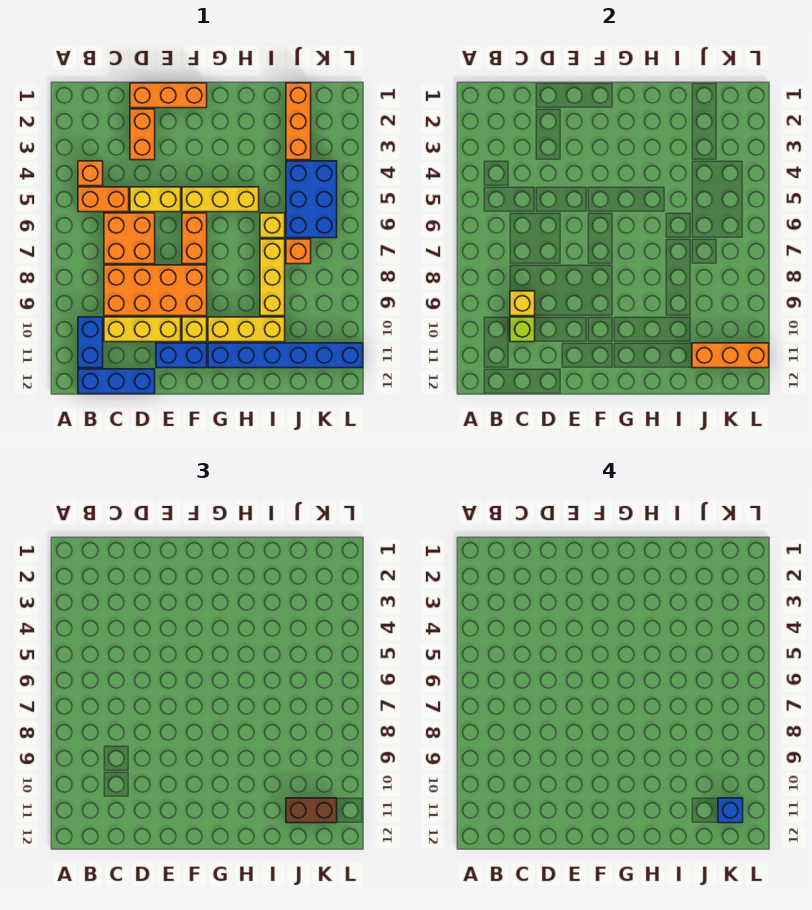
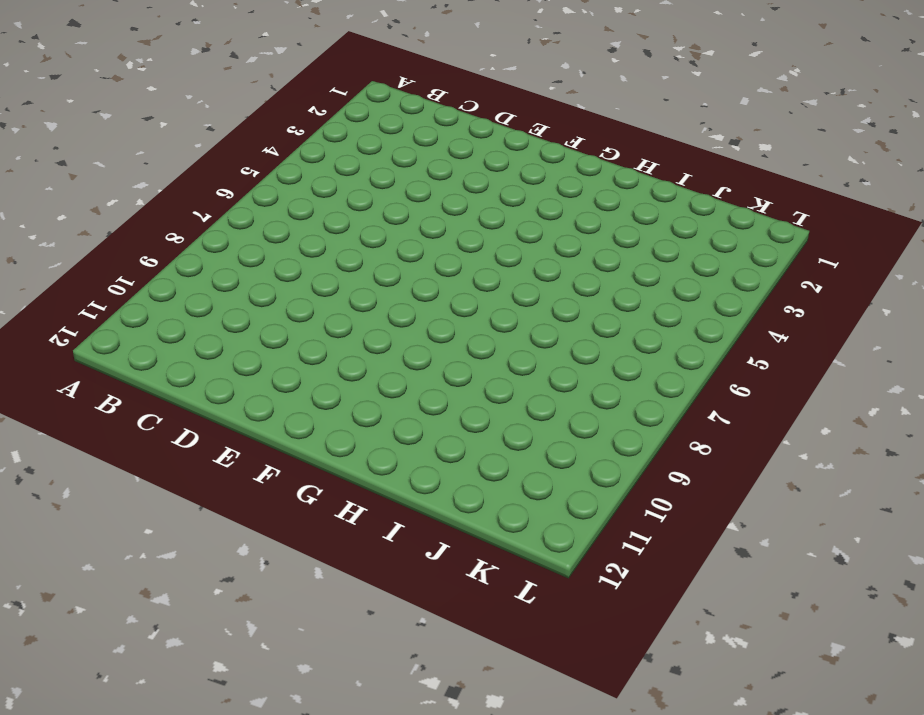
none -> orange 1x1 brick [78,161,103,186]
none -> orange 1x2 brick [78,187,129,212]
none -> blue 1x2 brick [78,317,103,368]

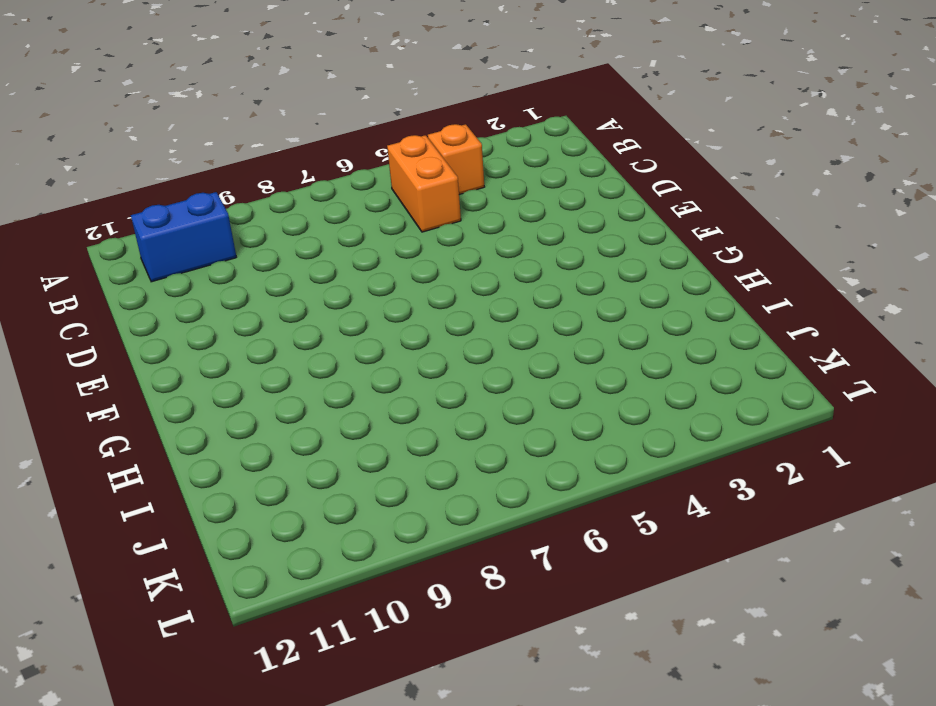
none -> blue 1x3 brick [78,369,155,394]
none -> orange 2x2 brick [104,213,155,264]
none -> orange 2x4 brick [104,265,207,316]

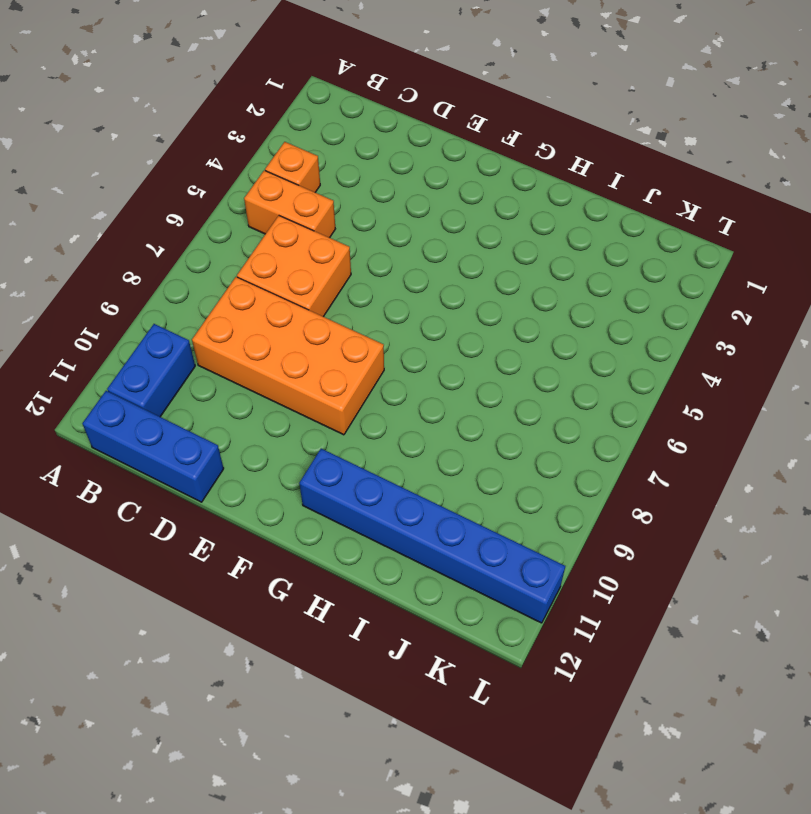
none -> yellow 1x3 brick [104,317,181,342]
none -> orange 1x3 brick [130,83,207,108]
none -> orange 1x2 brick [130,109,155,160]

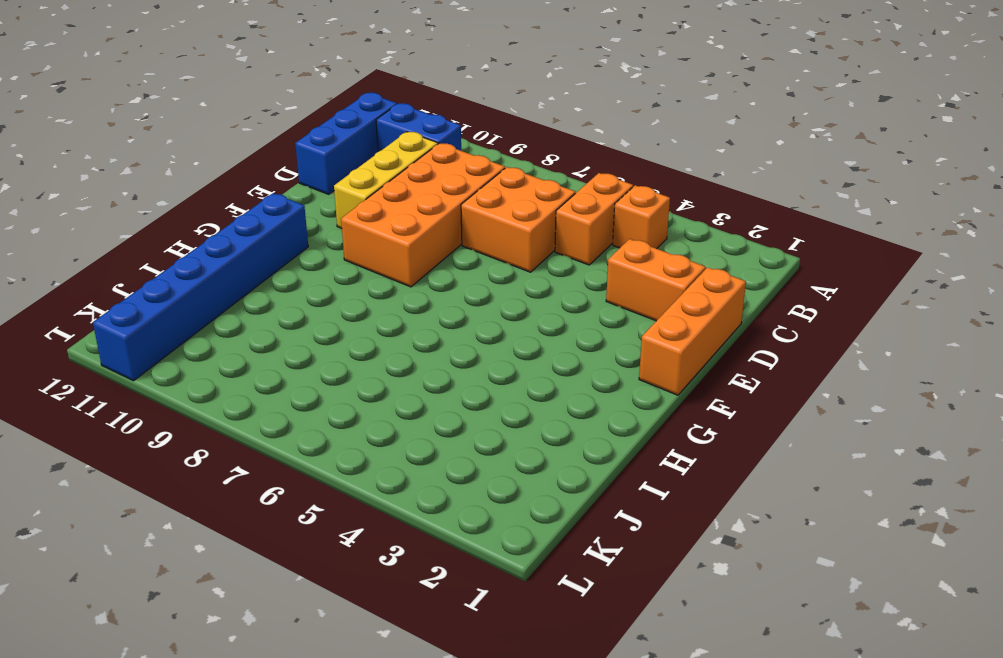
none -> yellow 1x2 brick [130,187,181,212]
none -> blue 1x2 brick [156,343,207,368]
none -> yellow 1x3 brick [182,187,259,212]

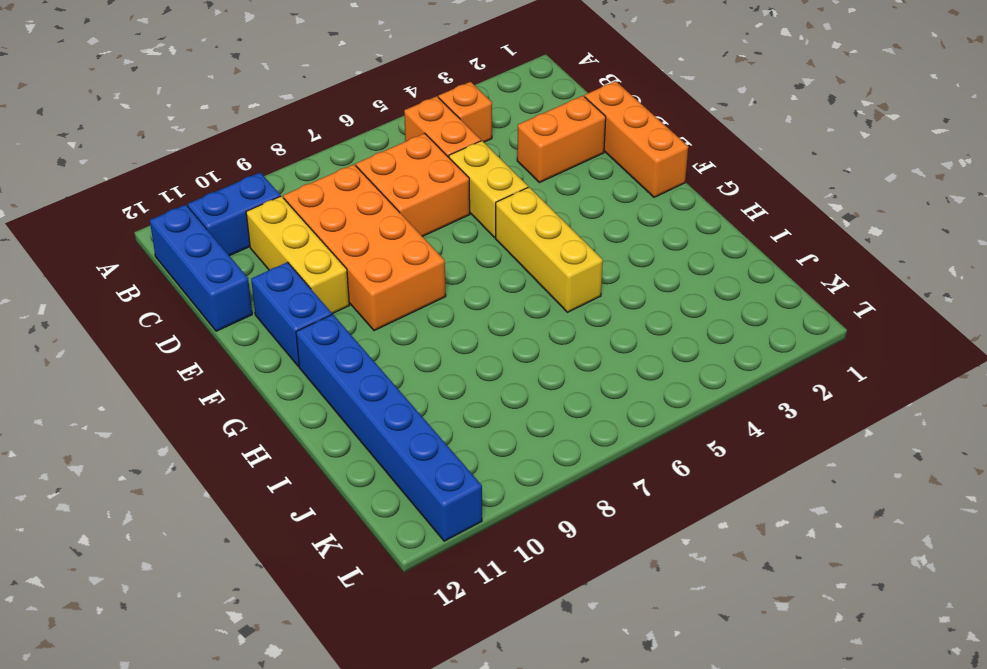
none -> orange 1x2 brick [182,213,207,264]
none -> yellow 1x1 brick [182,317,207,342]
none -> yellow 1x3 brick [208,317,285,342]

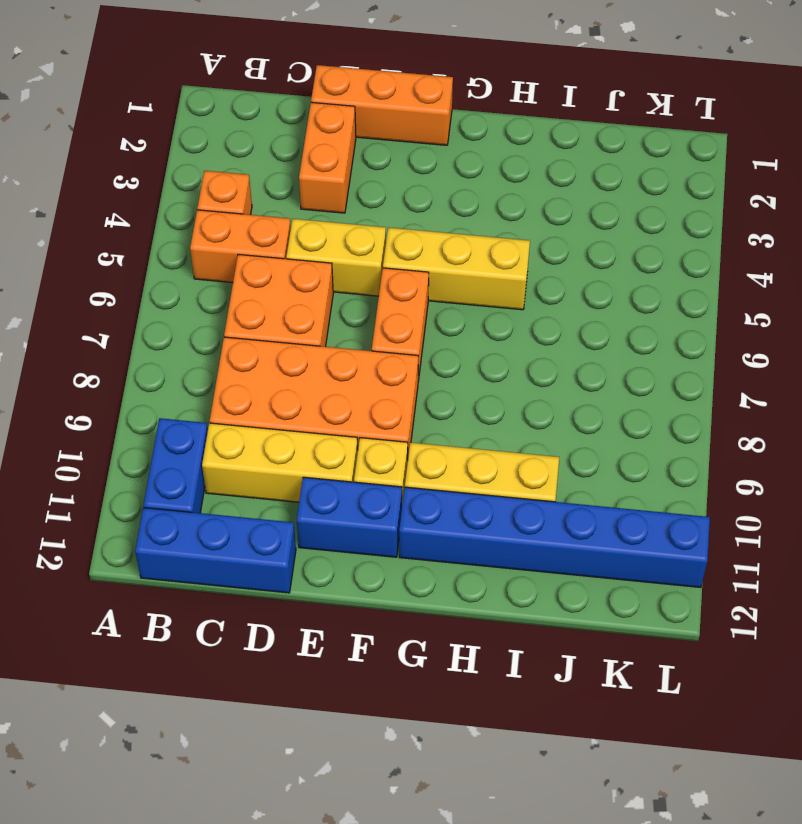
none -> yellow 1x1 brick [260,213,285,238]
none -> yellow 1x3 brick [260,239,285,316]
none -> orange 1x3 brick [286,83,311,160]

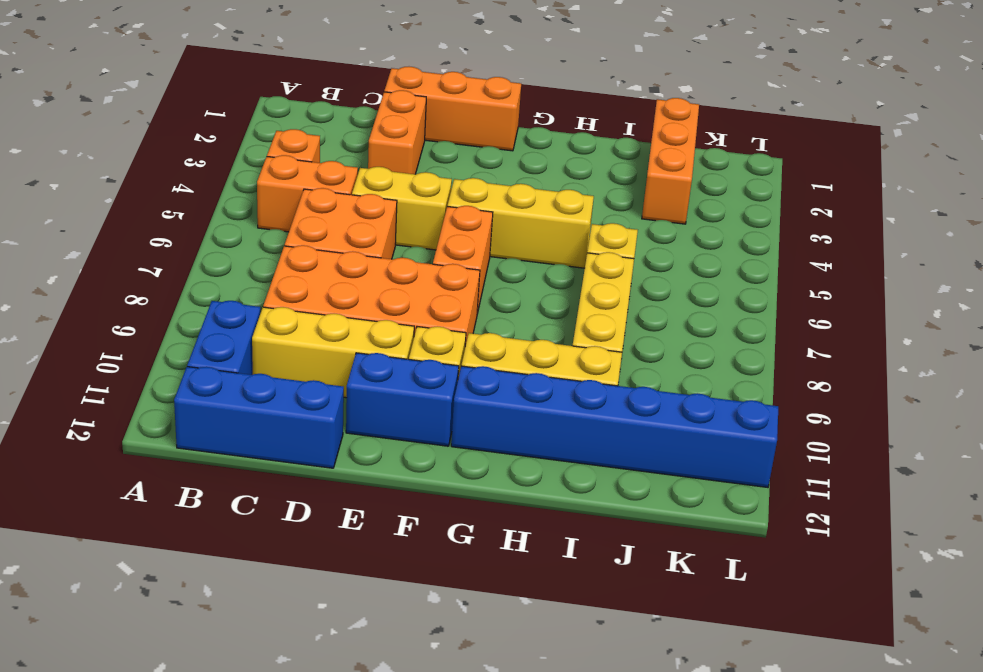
none -> blue 2x3 brick [286,161,337,238]
none -> orange 1x1 brick [286,239,311,264]
none -> yellow 1x1 brick [510,291,535,316]

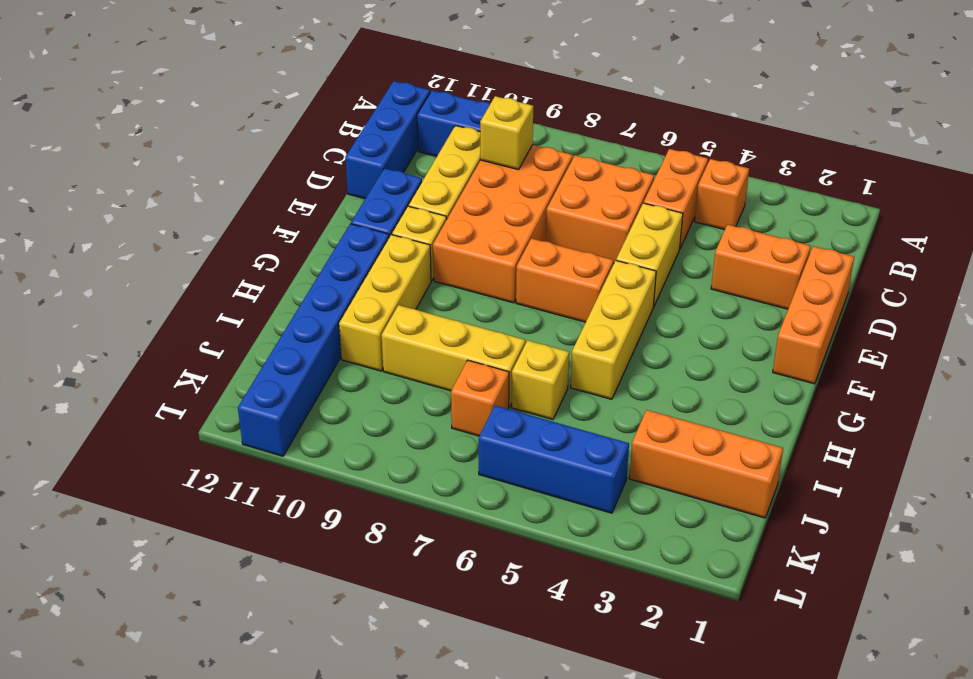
blue 1x3 brick [479,405,629,513] -> blue 2x3 brick [286,161,337,238]
none -> lime 1x1 brick [510,317,535,342]
none -> orange 1x3 brick [692,343,769,368]
none -> brown 1x2 brick [286,798,337,823]

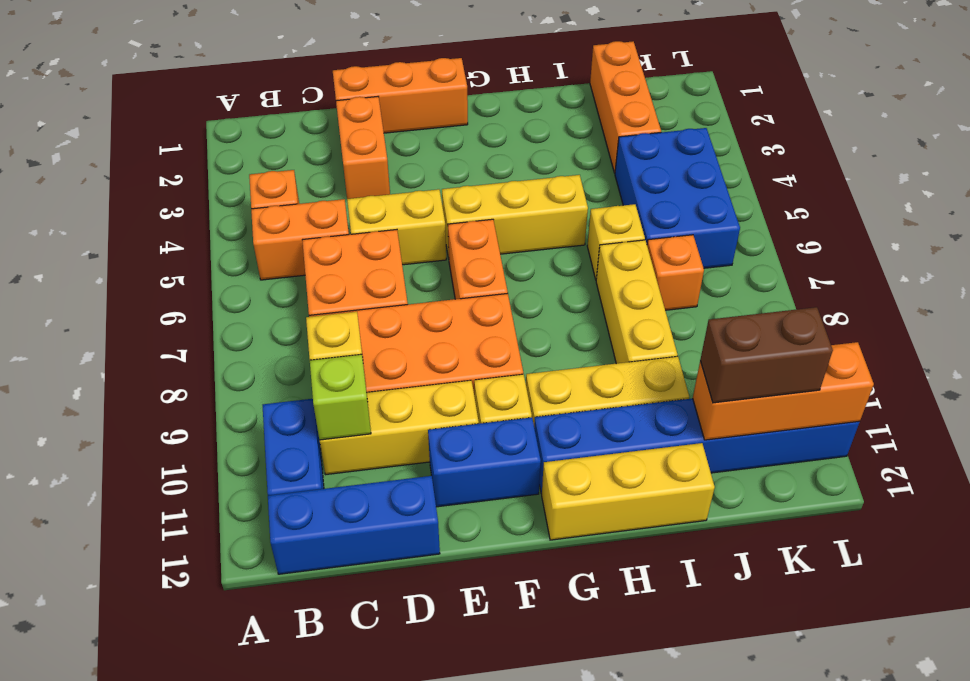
yellow 1x3 brick [542,443,715,540] -> none
none -> blue 1x1 brick [718,798,743,823]

